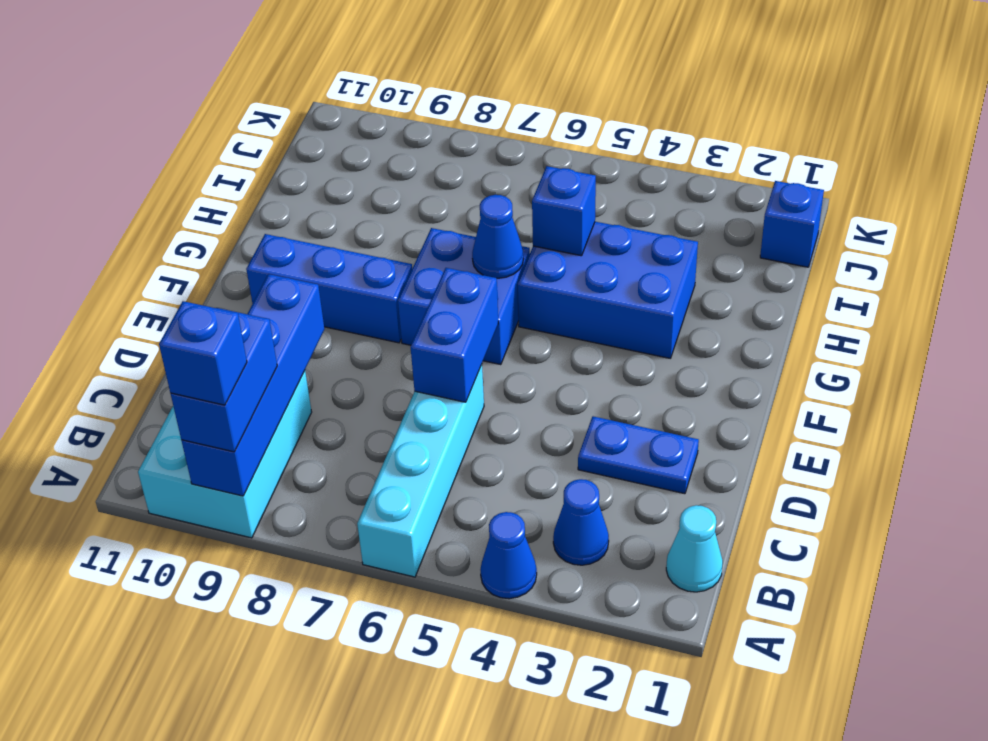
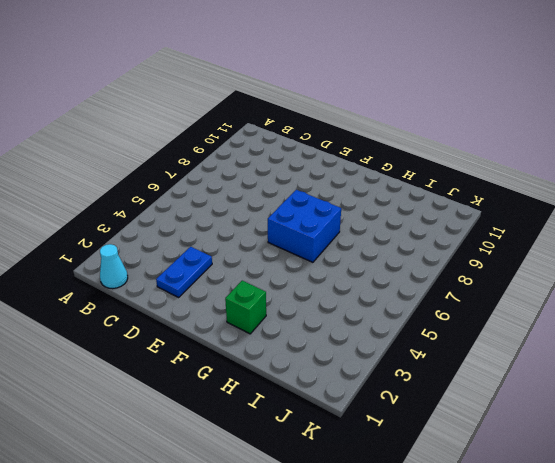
green 1x1 brick [225,281,266,334] -> none
none -> blue 1x1 cone [480,512,537,599]
none -> cyan 1x4 brick [357,365,484,577]
none -> cyan 2x3 brick [138,371,312,538]

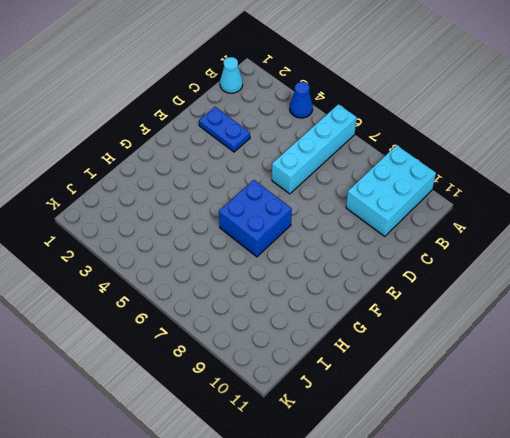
none -> blue 1x1 cone [553,479,609,565]
none -> blue 1x3 brick [246,234,412,343]
none -> blue 2x3 brick [518,222,698,358]

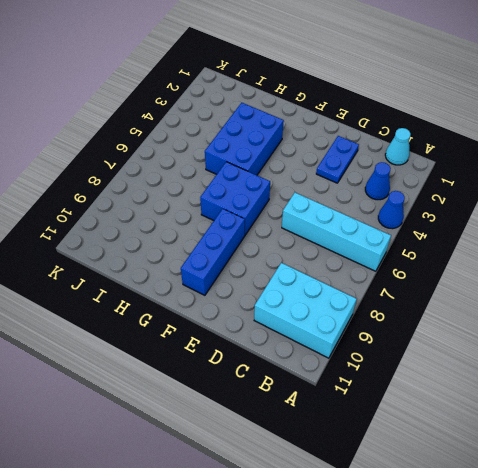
none -> blue 1x1 brick [760,181,824,267]
none -> blue 1x4 brick [181,274,324,496]
none -> blue 1x2 brick [411,268,498,402]

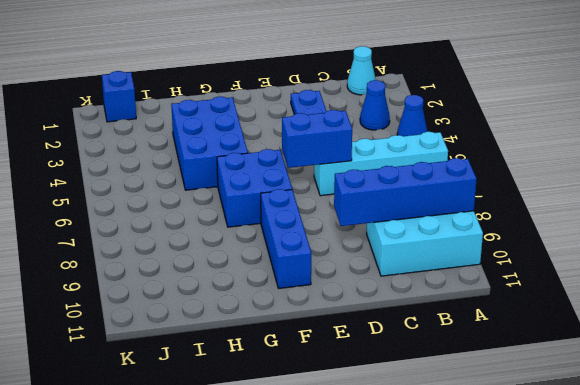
none -> blue 1x1 cone [472,195,523,278]
none -> blue 1x1 brick [532,166,596,256]
none -> blue 1x2 brick [171,308,277,452]

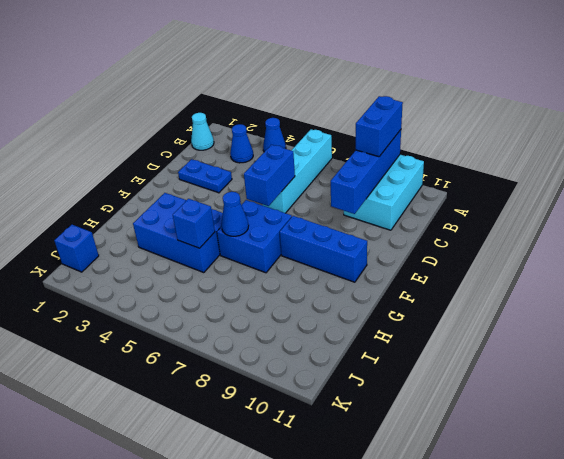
none -> blue 1x1 brick [159,301,247,405]

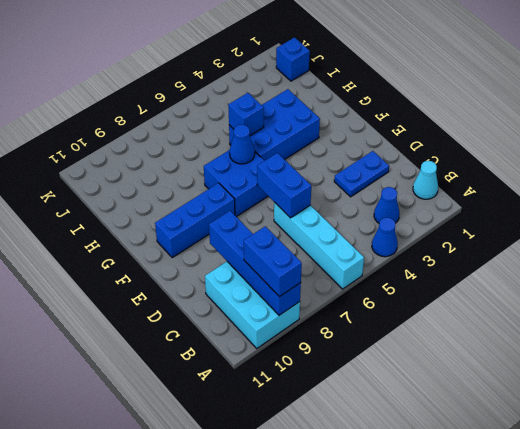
none -> blue 1x1 brick [159,301,247,405]

